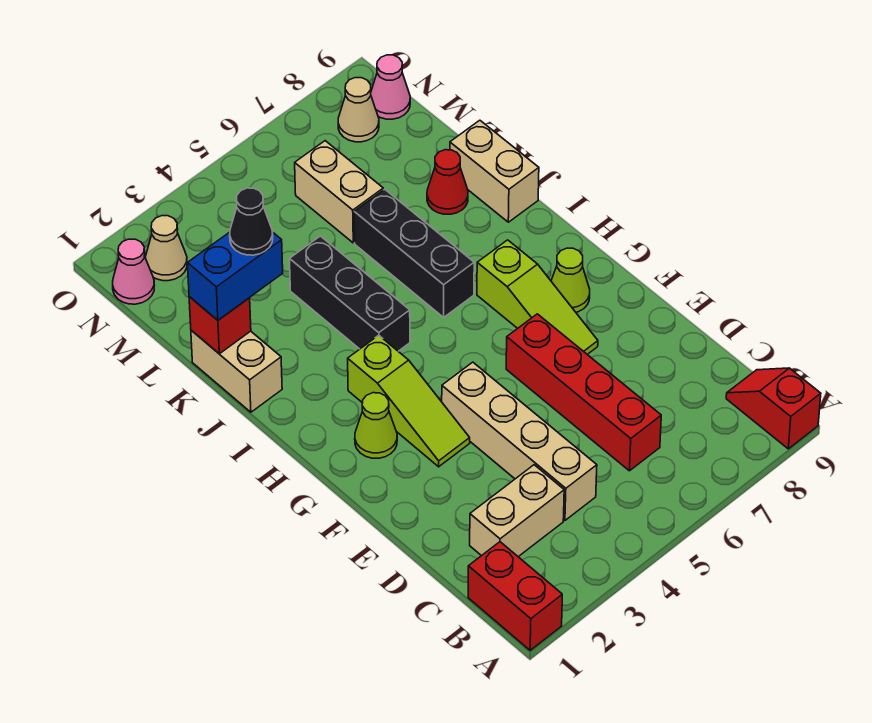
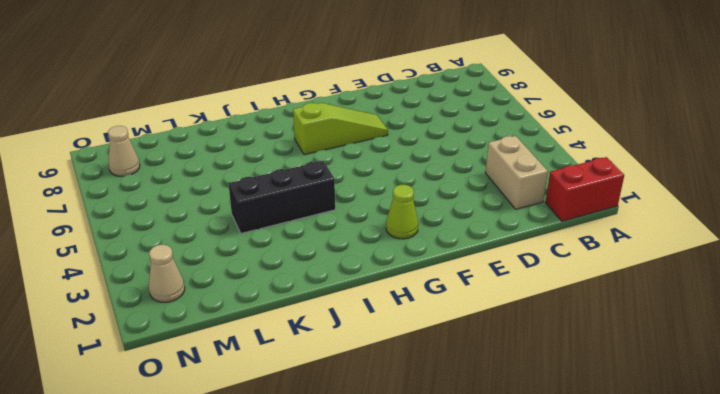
none -> red 1x2 slope [726,368,821,449]
none -> tan 1x4 brick [442,362,597,520]
none -> red 1x4 brick [506,314,661,471]

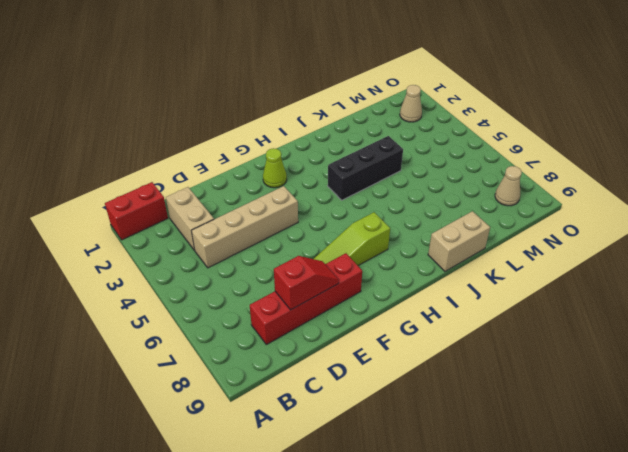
red 1x4 brick [250,253,362,345] -> red 1x4 brick moved to [506,314,661,471]
red 1x2 slope [274,256,339,310] -> red 1x2 slope moved to [726,368,821,449]
none -> lime 1x3 slope [348,335,470,467]
none -> lime 1x1 cone [551,248,590,312]
none -> black 1x3 brick [354,189,474,317]

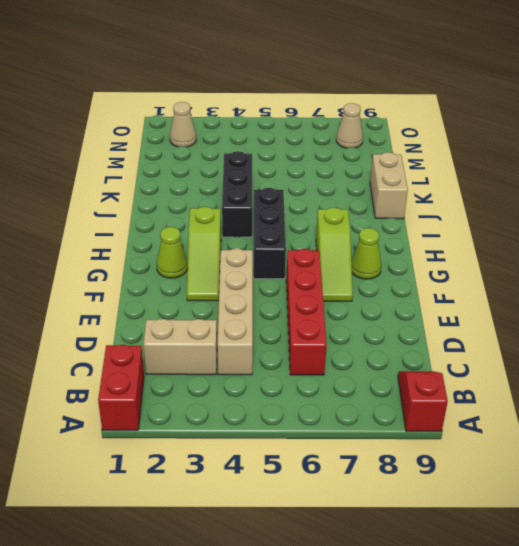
black 1x3 brick [254,188,286,279] -> black 1x3 brick moved to [354,189,474,317]
none -> tan 1x2 brick [191,330,282,412]
none -> red 1x1 cone [427,150,468,214]
none -> tan 1x2 brick [295,141,383,243]

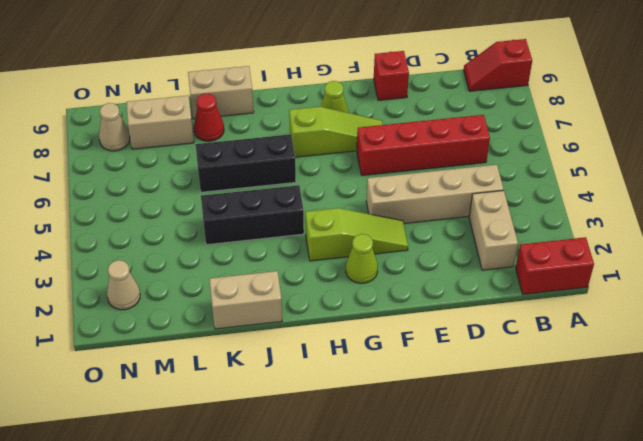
red 1x1 brick [374,51,409,100] -> red 1x1 brick moved to [189,297,251,354]
tan 1x2 brick [126,96,194,149] -> tan 1x2 brick moved to [295,141,383,243]
none -> pink 1x1 cone [113,239,154,304]
none -> pink 1x1 cone [371,55,410,119]
none -> blue 1x2 brick [187,232,283,320]

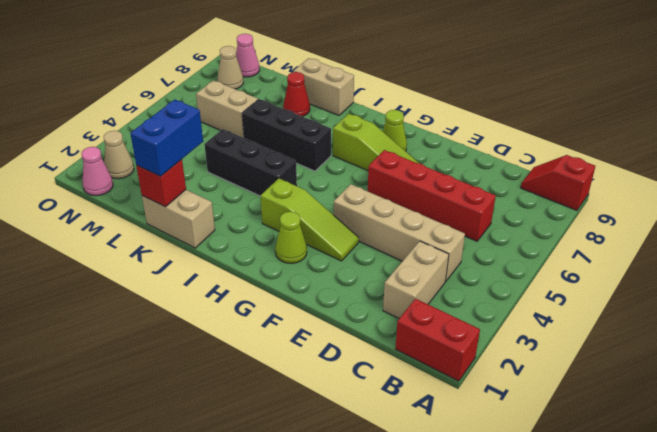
none -> black 1x1 cone [230,188,273,255]

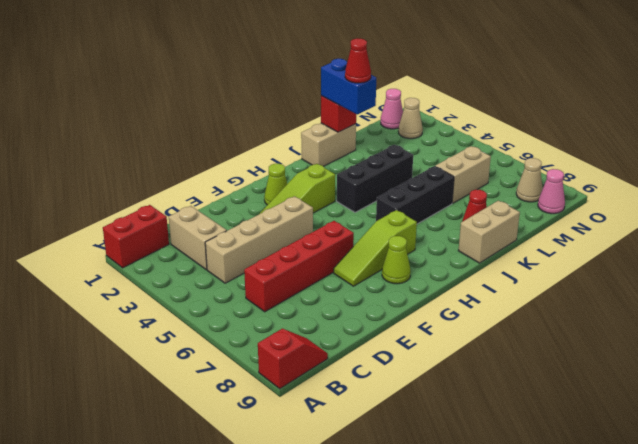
red 1x1 cone [345,38,371,83] -> black 1x1 cone [230,188,273,255]

